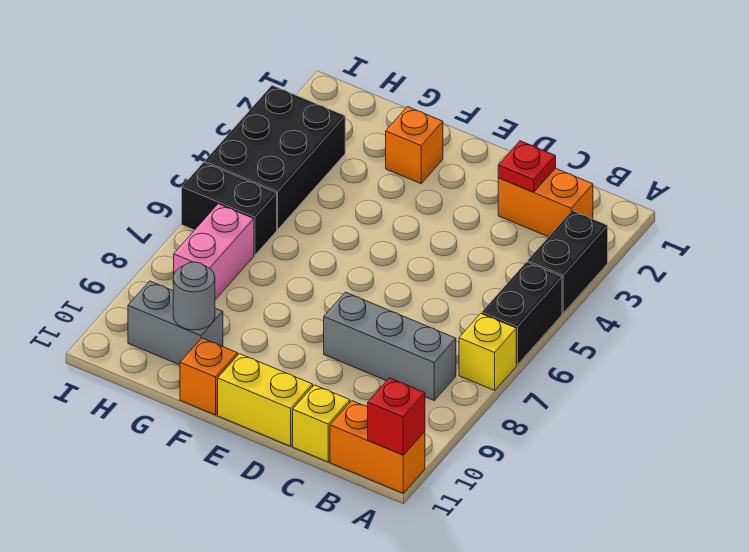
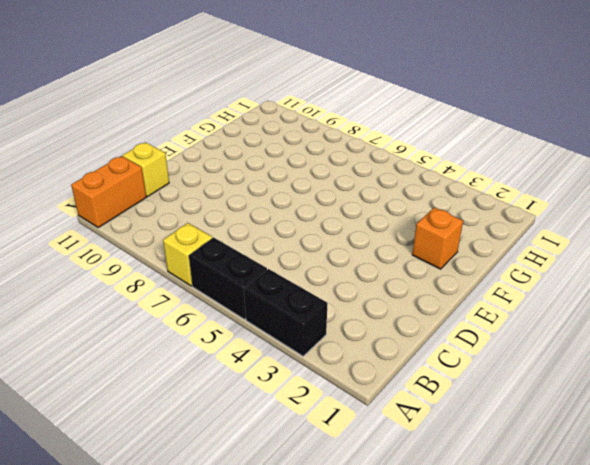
none -> orange 1x2 brick [498,168,593,237]
none -> grey 1x3 brick [324,292,456,400]
none -> yellow 1x2 brick [218,354,313,446]

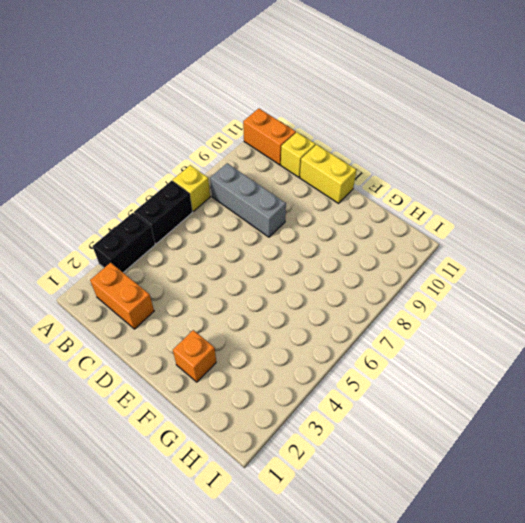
none -> orange 1x1 brick [180,338,238,415]
none -> grey 1x2 brick [128,281,223,365]
none -> black 2x3 brick [205,85,345,229]

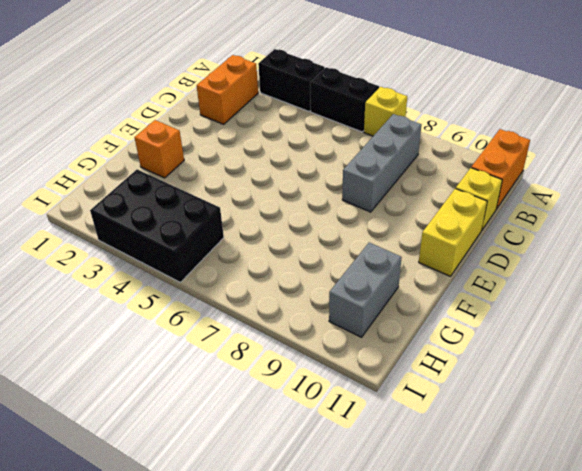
none -> orange 1x1 brick [180,338,238,415]
none -> black 1x2 brick [182,163,277,255]
none -> pink 1x2 brick [174,204,254,300]

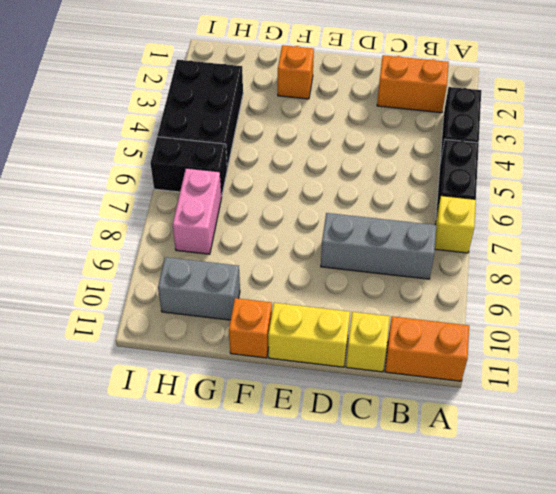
none -> red 1x1 brick [368,378,425,455]
none -> red 1x1 plate [498,141,556,192]
none -> grey 1x1 round brick [173,262,215,330]

